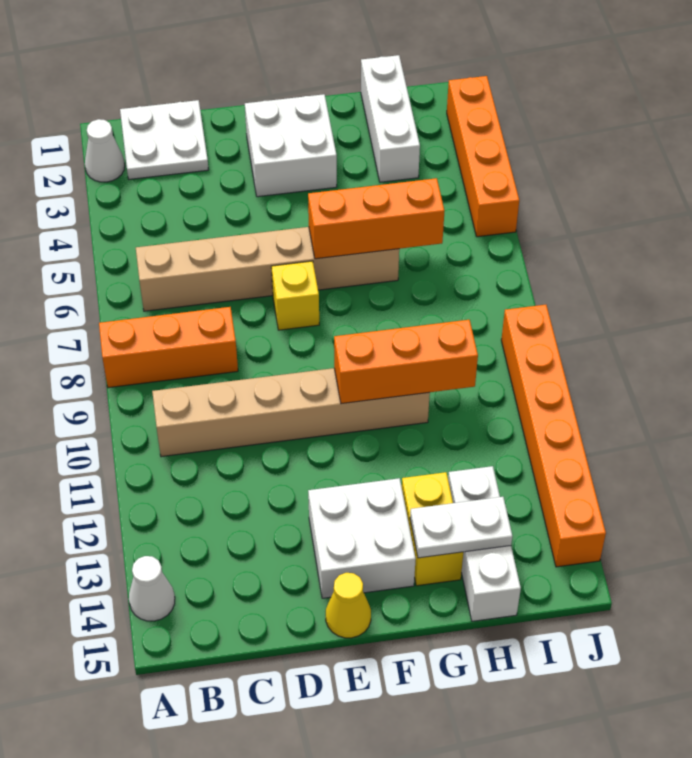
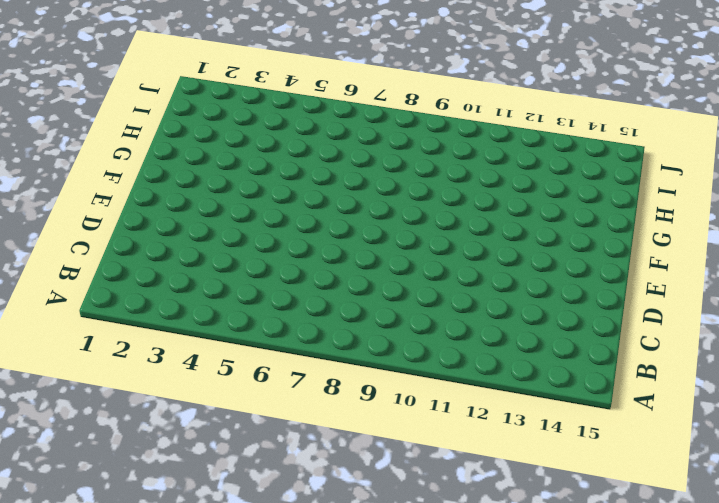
none -> white 1x1 cone [85,119,125,182]
none -> orange 1x3 brick [99,307,238,388]
none -> white 1x1 cone [129,556,175,621]

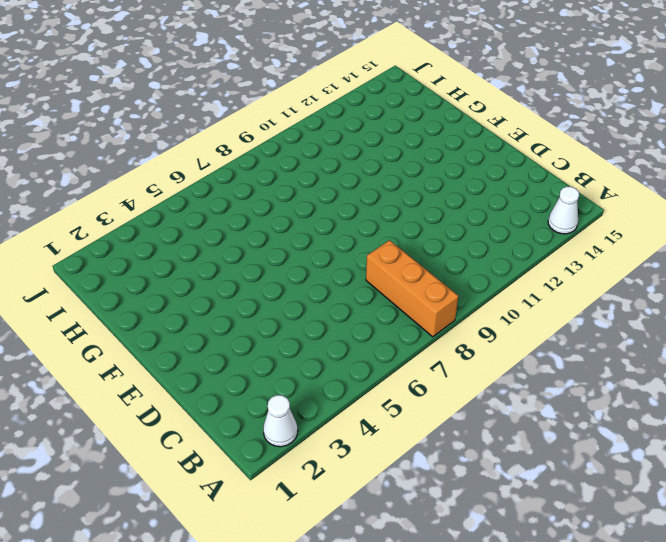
none -> white 2x2 plate [120,100,209,179]
none -> tan 1x6 brick [136,227,399,311]
none -> tan 1x6 brick [152,368,430,457]

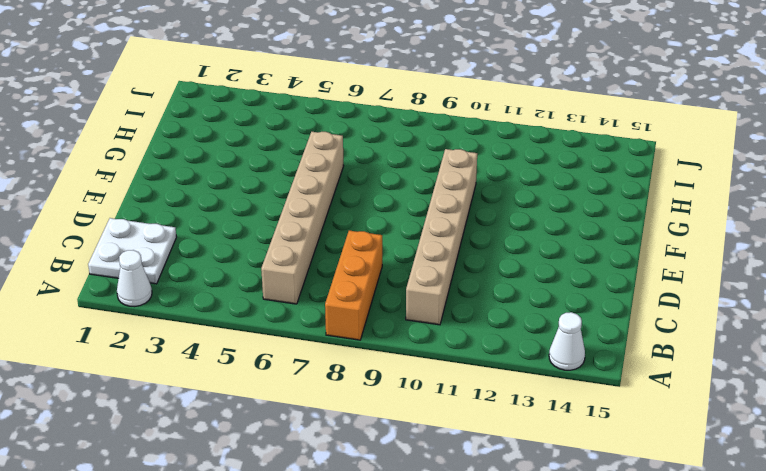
none -> white 2x2 brick [245,94,337,197]
none -> yellow 1x1 brick [271,261,319,330]
none -> white 2x2 brick [308,478,416,598]

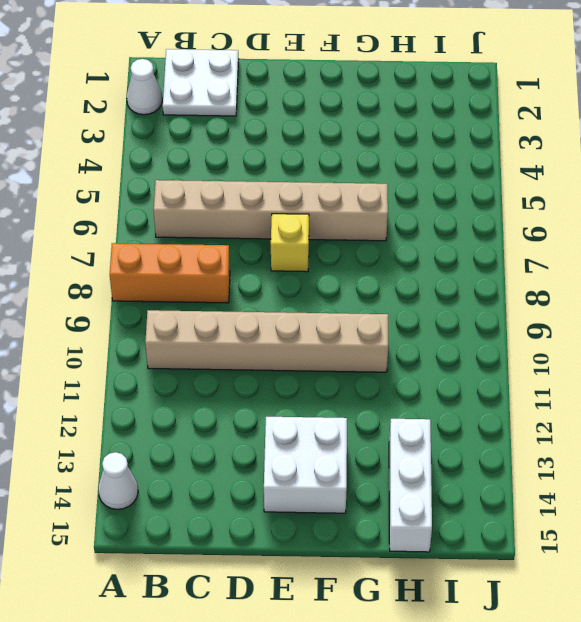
none -> white 2x2 brick [245,94,337,197]
none -> yellow 1x1 cone [326,573,371,638]
none -> yellow 1x2 brick [402,472,463,586]

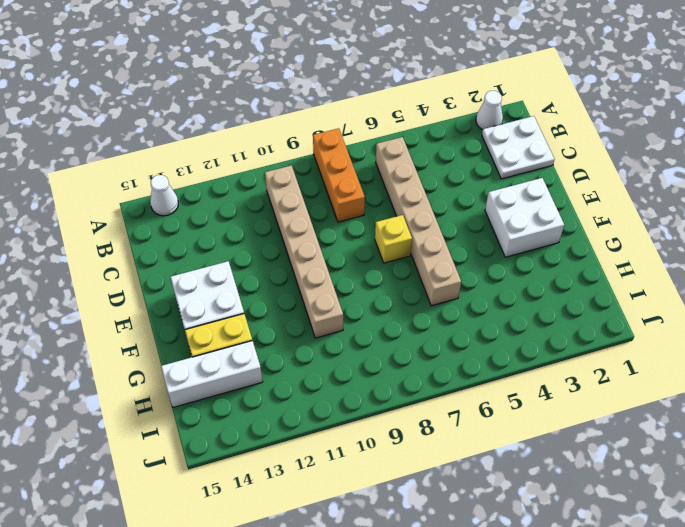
none -> yellow 1x1 cone [326,573,371,638]
none -> white 1x3 brick [361,55,420,182]
none -> orange 1x4 brick [447,76,519,237]

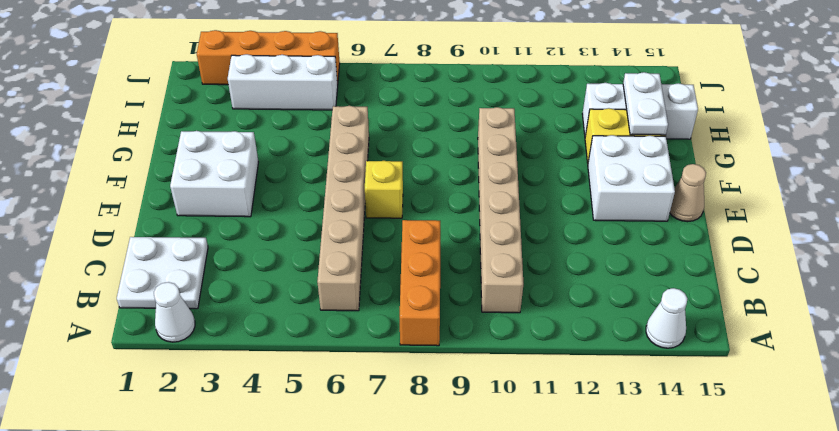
tan 1x1 cone [670,164,706,222] -> yellow 1x1 cone [326,573,371,638]
white 1x3 brick [228,54,338,110] -> white 1x3 brick moved to [361,55,420,182]
none -> orange 1x6 brick [501,305,606,567]
none -> orange 1x3 brick [308,178,445,259]
none -> orange 1x3 brick [334,320,478,404]

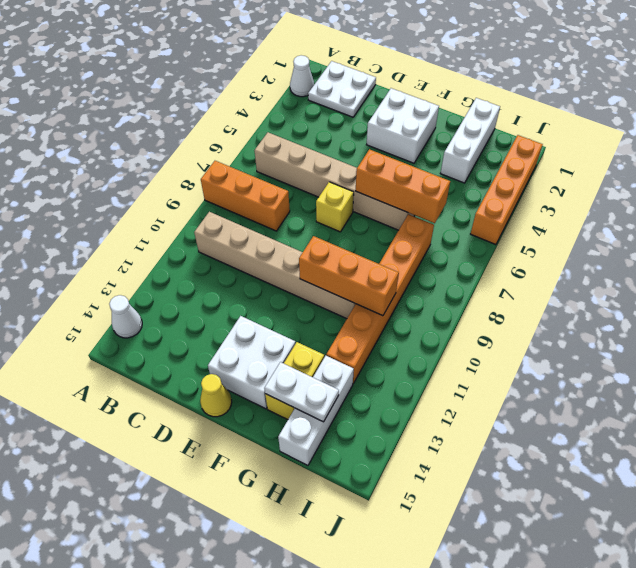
orange 1x6 brick [326,214,434,384] -> orange 1x6 brick moved to [501,305,606,567]

